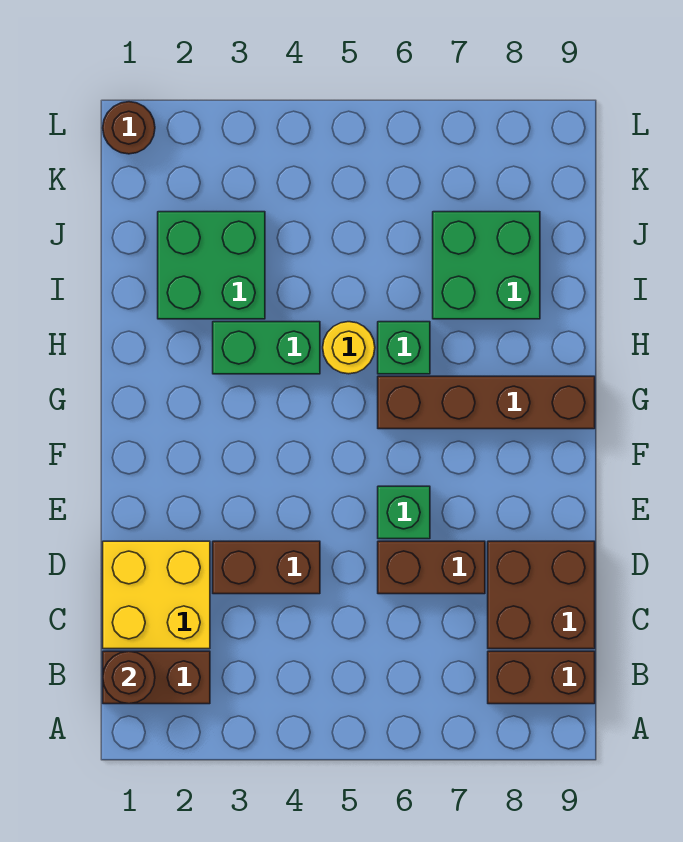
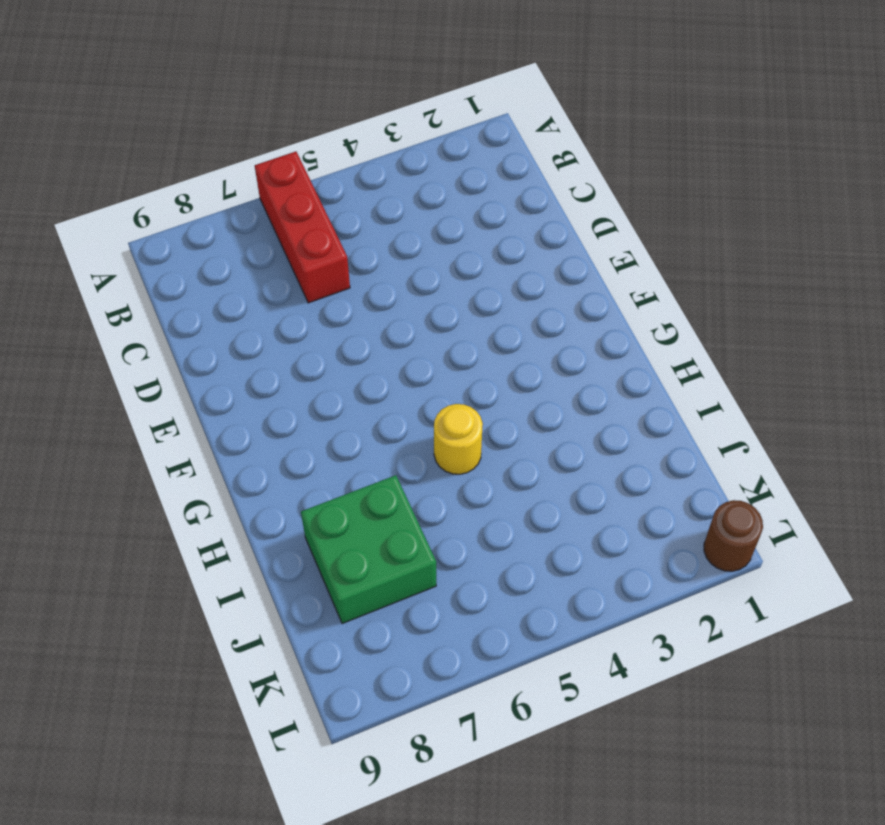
red 1x3 brick [255,152,350,303] -> none
none -> brown 1x2 brick [103,651,210,704]
none -> brown 1x2 brick [488,651,595,704]
none -> yellow 2x2 brick [103,541,210,649]

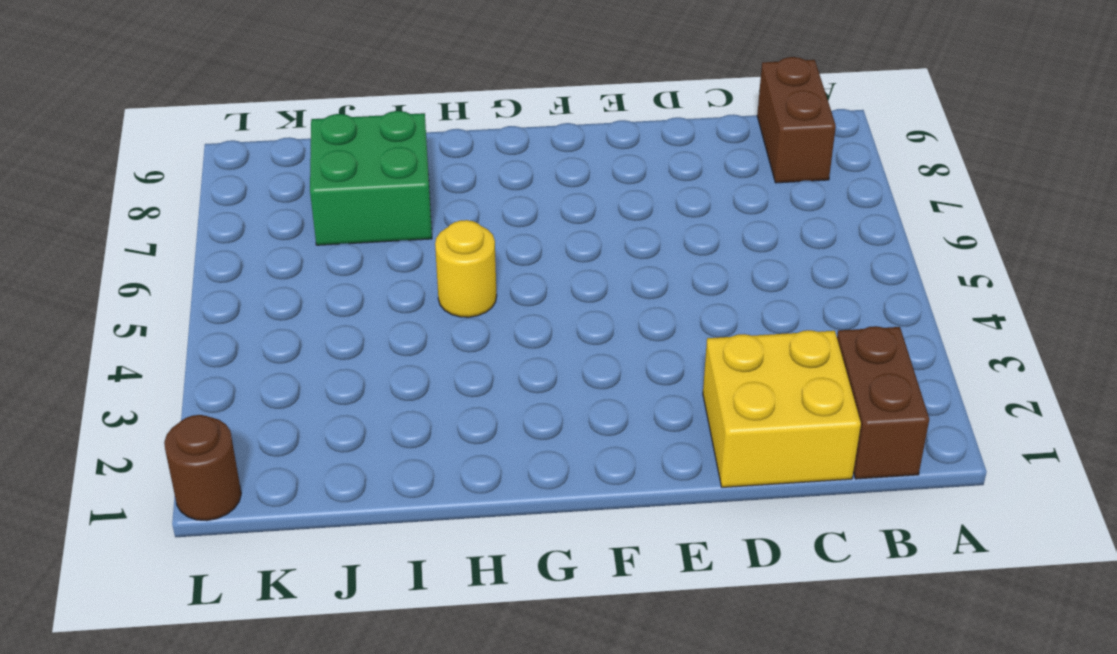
none -> brown 2x2 brick [488,541,595,649]
none -> brown 1x2 brick [213,541,320,594]
none -> brown 1x2 brick [378,541,485,594]

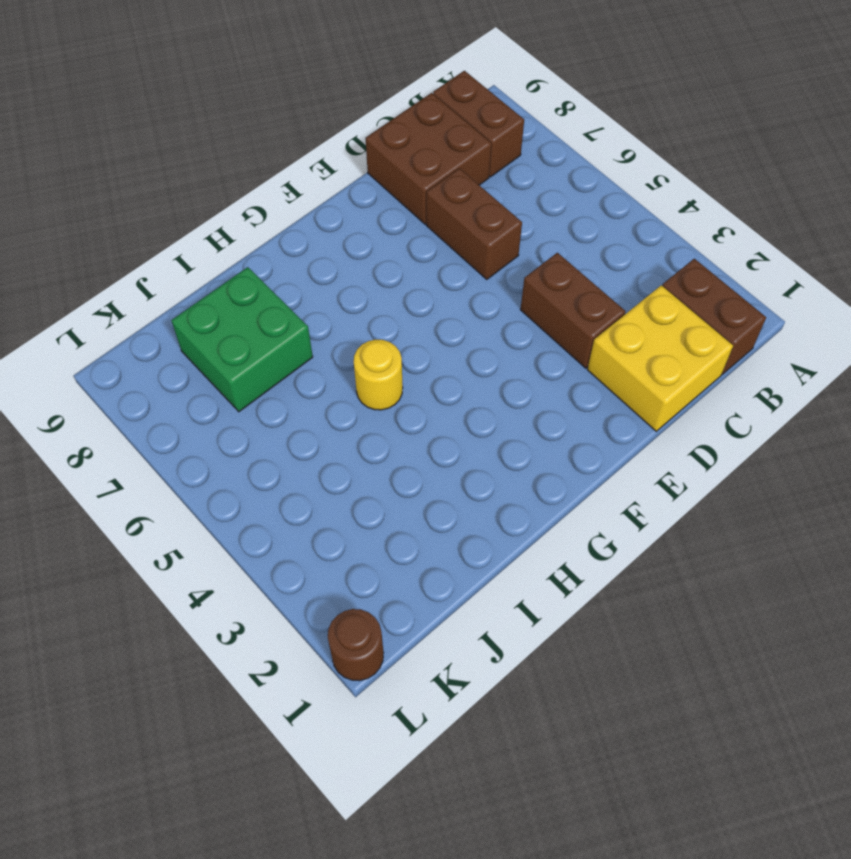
none -> green 1x1 brick [378,486,430,539]
none -> brown 1x4 brick [378,376,595,429]
none -> green 1x2 brick [213,322,320,374]

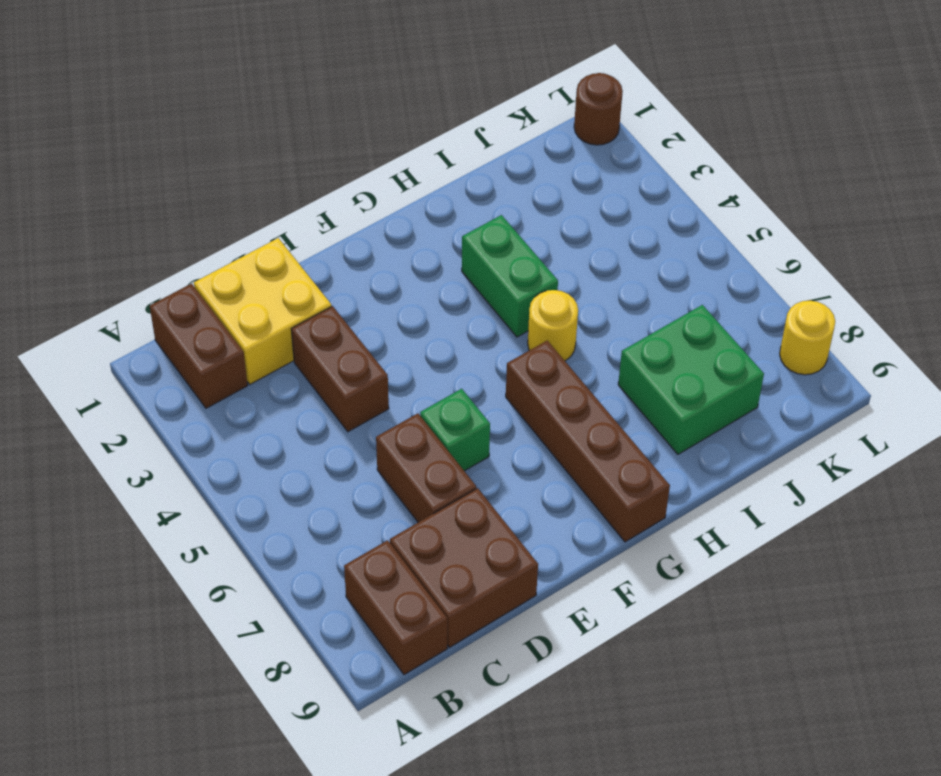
yellow 1x1 round brick [780,300,835,375] -> none
none -> green 1x1 brick [378,322,430,374]
none -> green 2x2 brick [158,212,265,319]
none -> brown 1x1 round brick [103,651,155,704]

